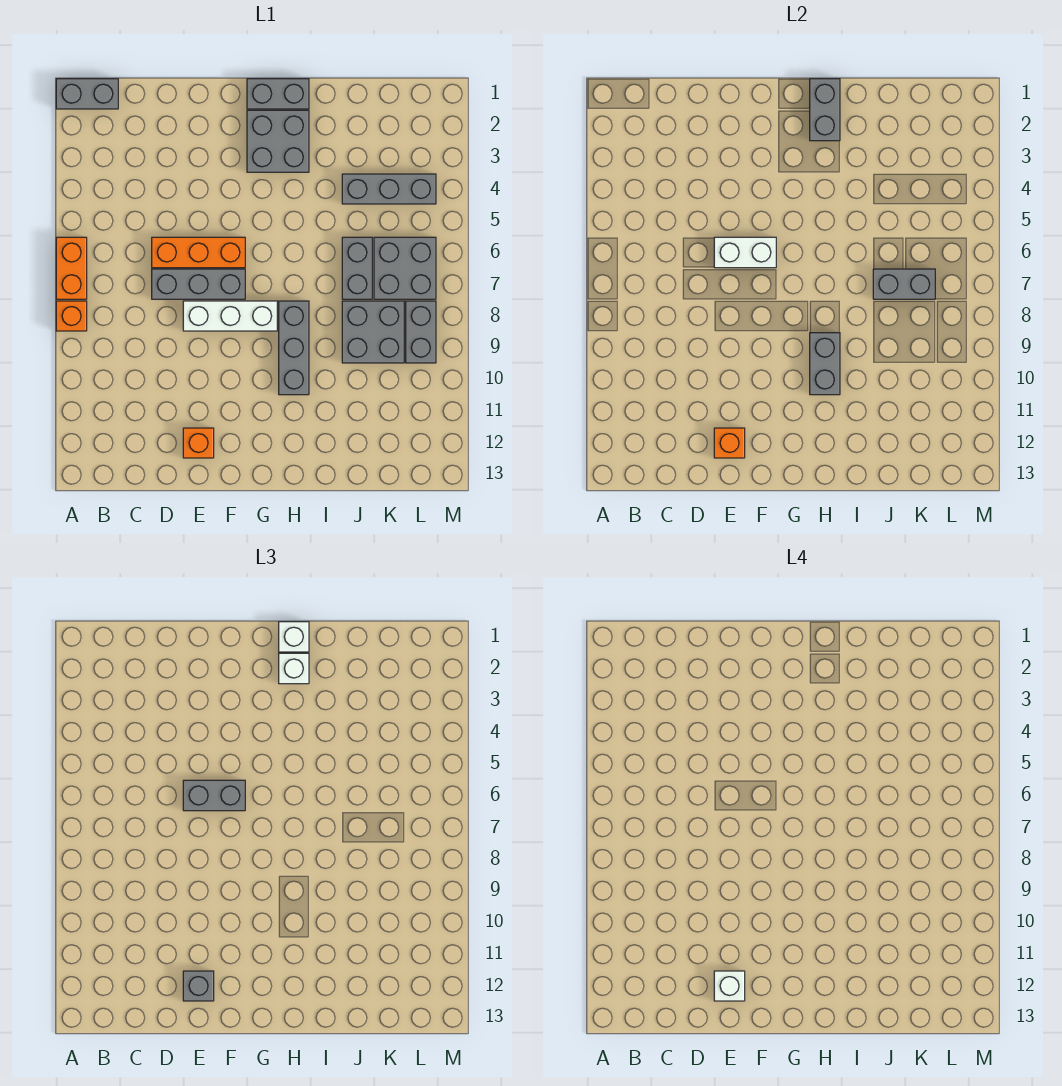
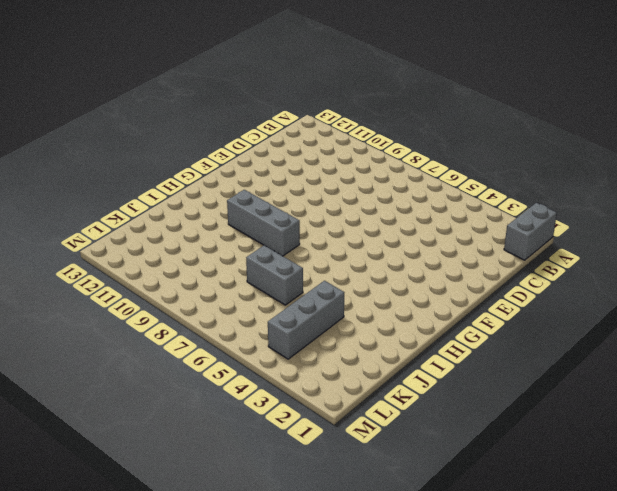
none -> orange 1x2 brick [56,237,87,299]
none -> orange 1x1 brick [56,301,87,331]
none -> orange 1x3 brick [152,237,245,268]

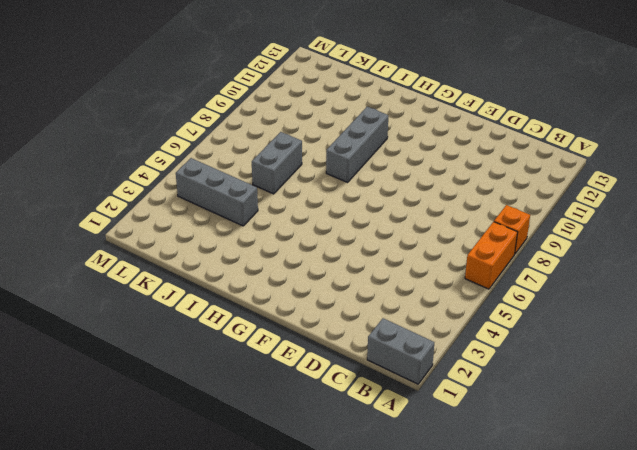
none -> orange 1x3 brick [152,237,245,268]
none -> grey 1x3 brick [152,269,245,299]
none -> white 1x3 brick [183,301,277,331]

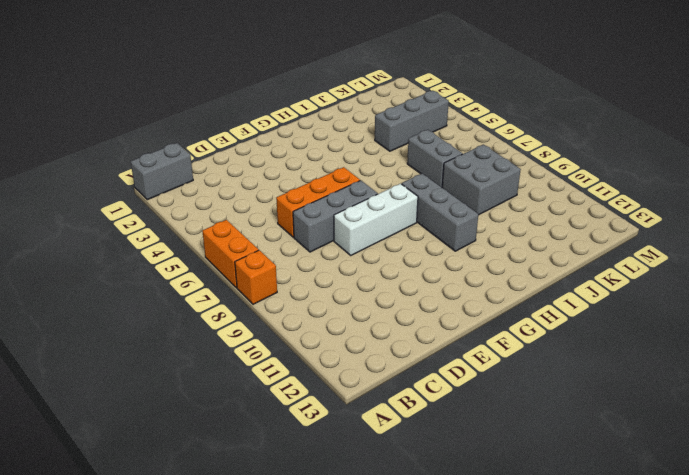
none -> orange 1x1 brick [183,428,214,458]
none -> grey 1x2 brick [247,79,309,109]
none -> grey 2x2 brick [247,110,309,172]

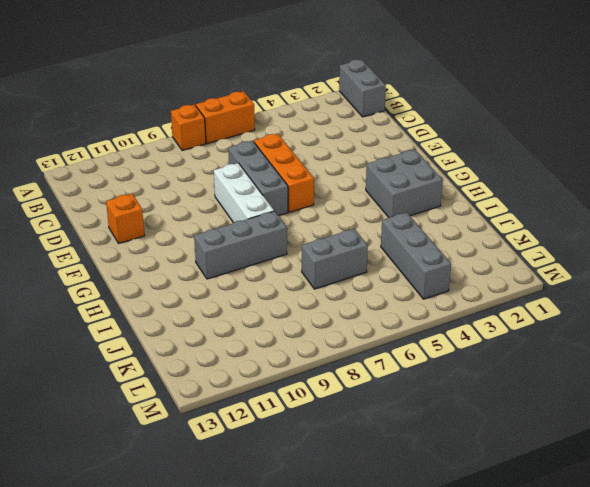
none -> grey 1x2 brick [247,79,309,109]
none -> grey 2x2 brick [342,301,404,363]
none -> grey 2x2 brick [374,237,436,299]

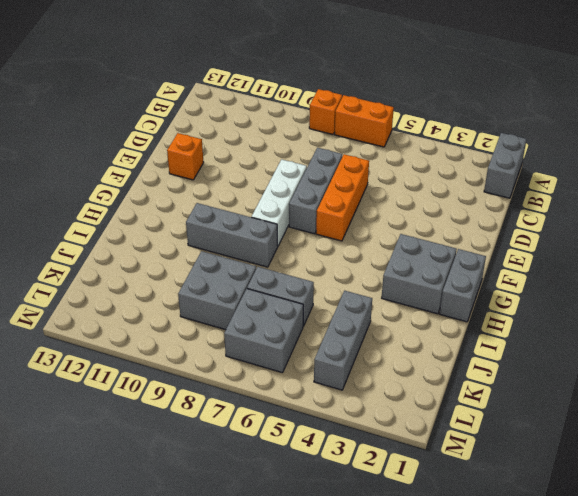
none -> grey 1x2 brick [406,301,436,363]
none -> white 1x2 brick [714,237,776,268]
none -> orange 1x1 brick [714,428,745,458]

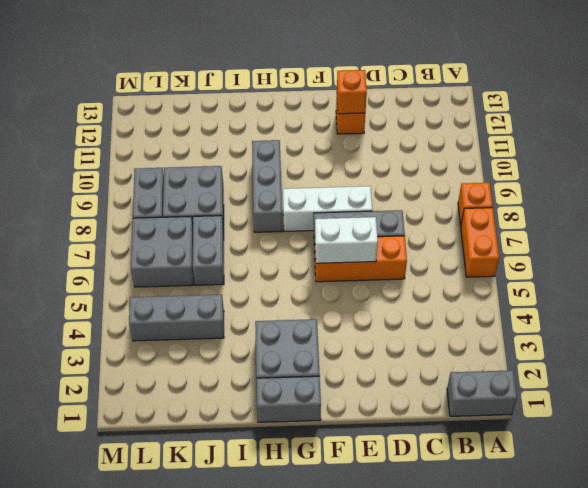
none -> grey 1x2 brick [810,79,840,141]
none -> grey 1x2 brick [810,333,840,395]
none -> grey 1x2 brick [873,269,935,299]

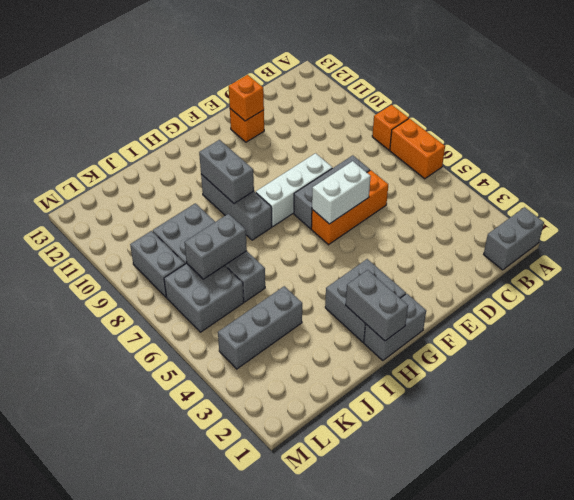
none -> grey 1x2 brick [183,780,245,811]
none -> grey 1x1 brick [183,971,214,1001]
none -> white 1x1 brick [279,622,309,652]

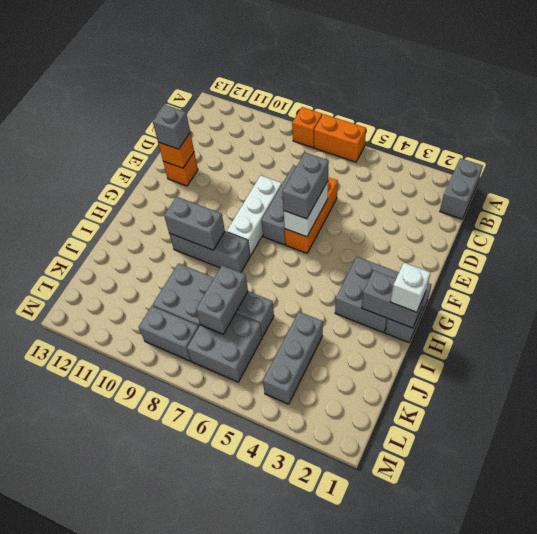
none -> white 1x1 brick [279,653,309,684]
none -> white 1x1 brick [714,971,745,1001]

